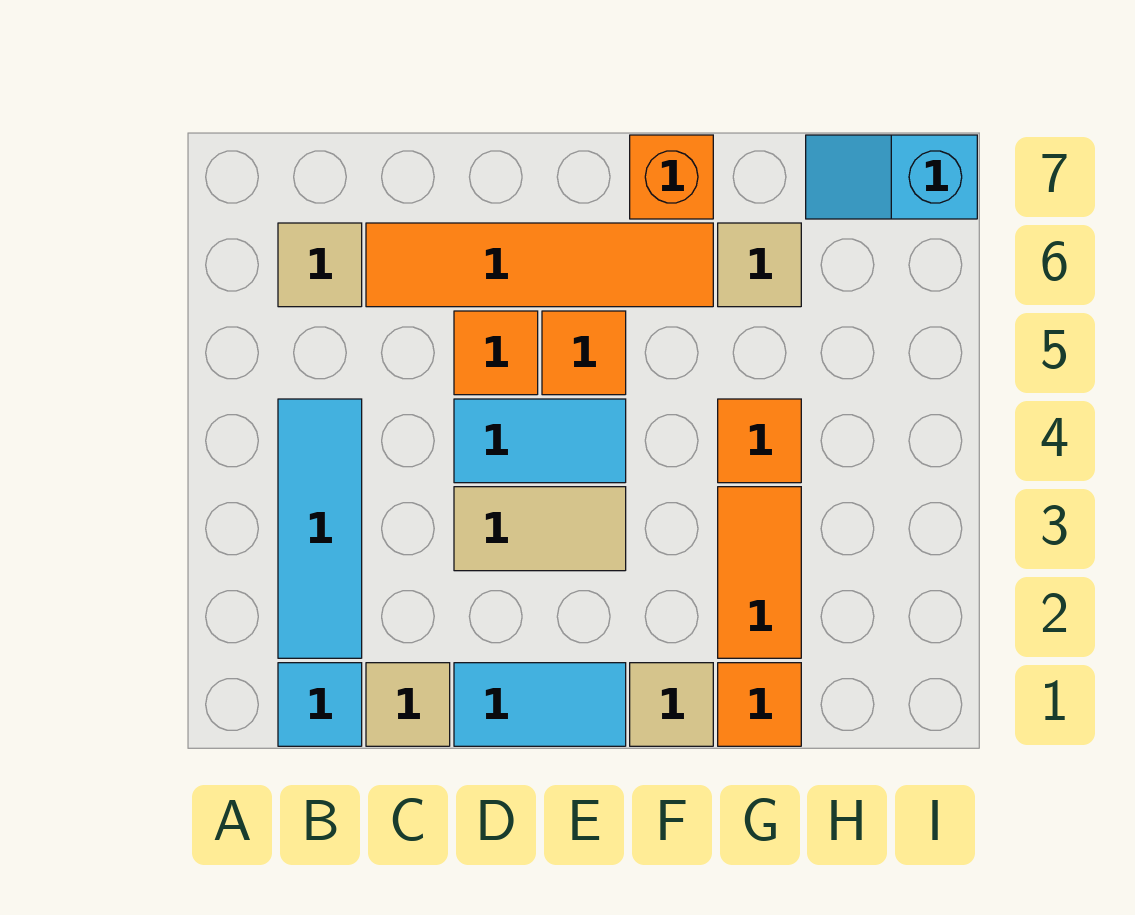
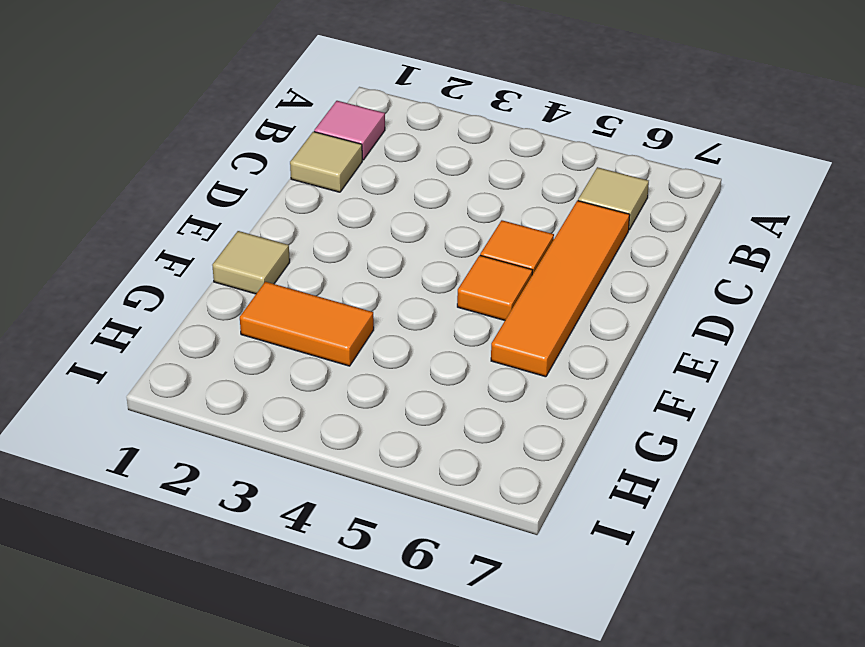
pink 1x1 tile [314,101,385,160] -> cyan 1x1 tile [278,663,362,746]
none -> cyan 1x3 tile [278,399,362,658]
none -> cyan 1x2 tile [454,663,626,746]
none -> tan 1x2 tile [454,487,626,571]

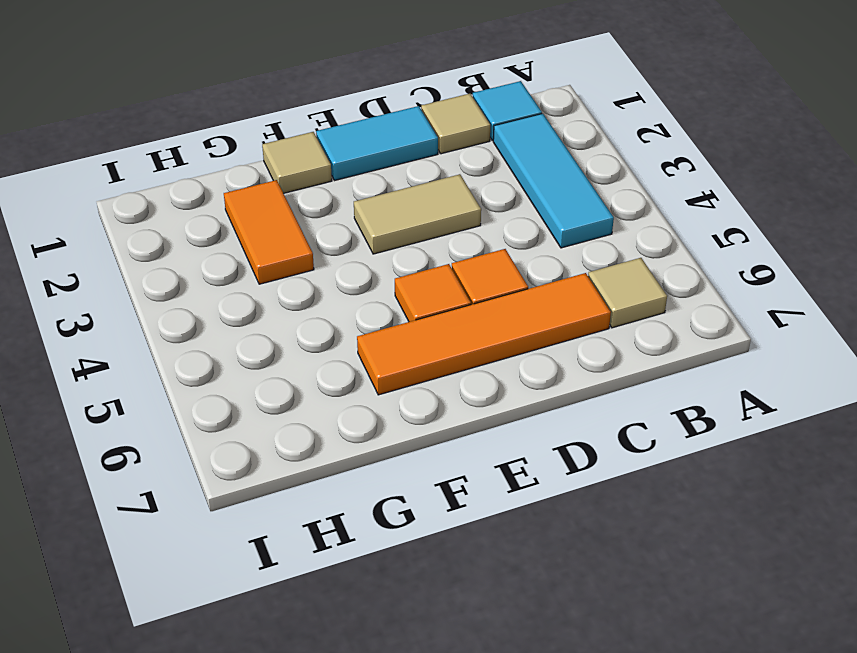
none -> cyan 1x2 tile [454,399,626,483]
none -> orange 1x1 brick [630,135,713,219]
none -> orange 1x1 tile [718,663,801,746]

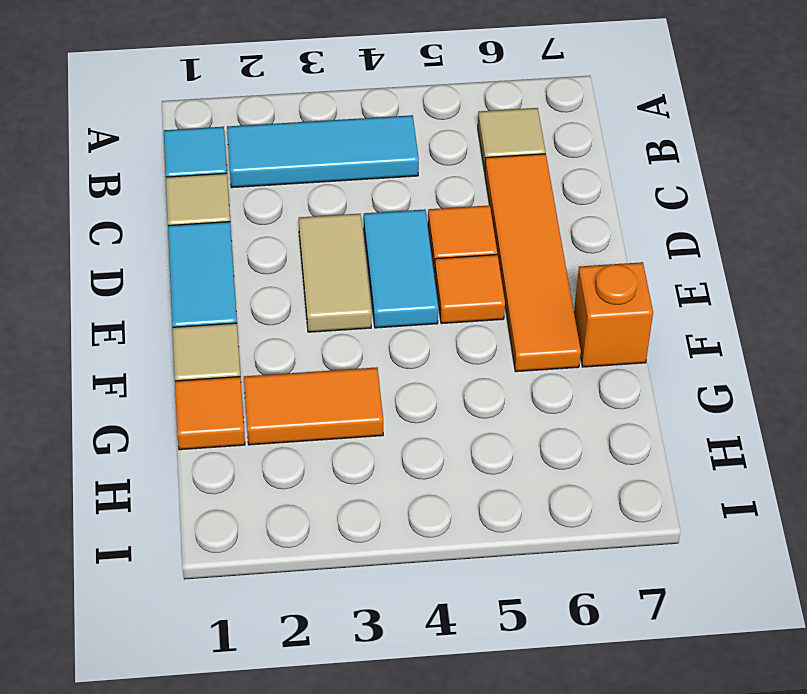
none -> orange 1x1 tile [718,399,801,483]
none -> tan 1x1 tile [718,223,801,307]
none -> cyan 1x2 slope [806,135,977,219]

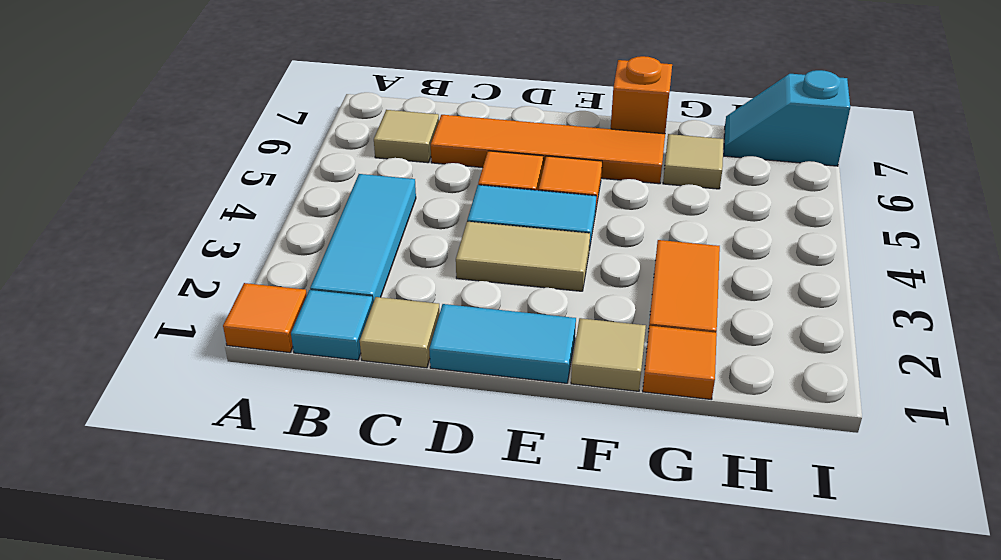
orange 1x1 tile [223,283,307,353] -> orange 1x1 tile moved to [718,399,801,483]

